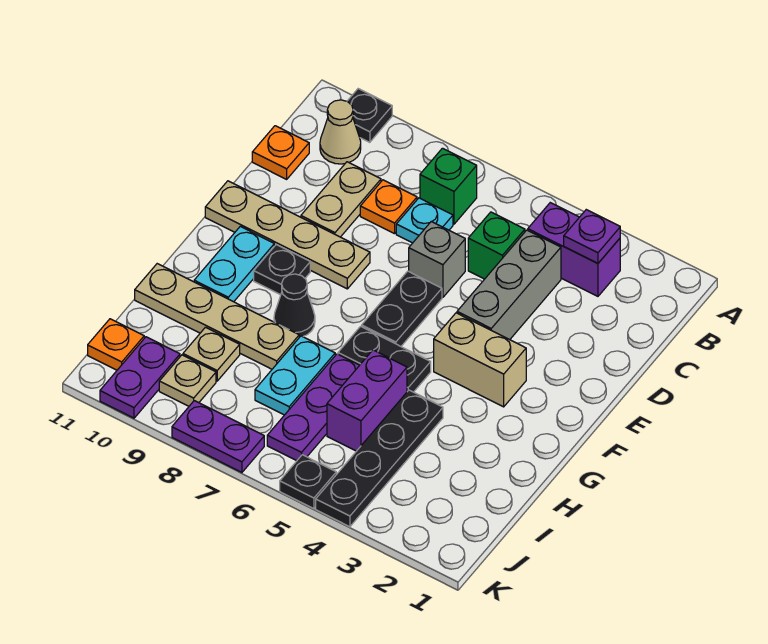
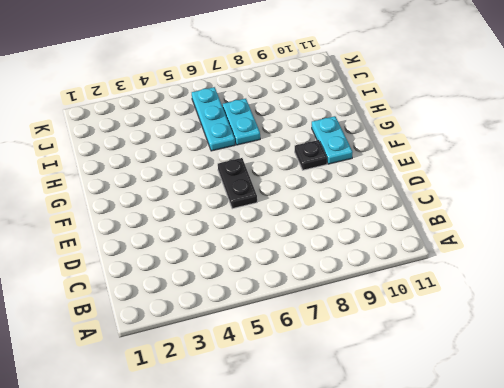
cyan 1x3 plate [192,87,235,151] -> purple 1x3 plate [267,354,359,461]
none -> black 1x1 plate [347,89,392,142]
none -> purple 1x2 brick [528,203,620,296]
none -> green 1x1 brick [420,148,477,224]
none -> tan 1x1 cone [320,100,361,164]

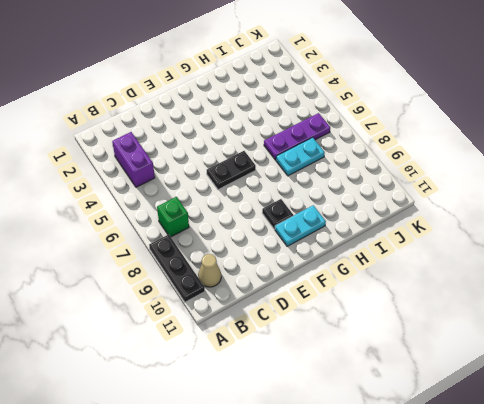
black 1x3 plate [149,234,205,302] -> black 1x1 plate [347,89,392,142]
none -> grey 1x3 brick [457,230,561,340]
none -> green 1x1 brick [468,212,525,279]
none -> cyan 1x1 plate [396,198,453,243]
none -> orange 1x1 plate [360,180,417,234]

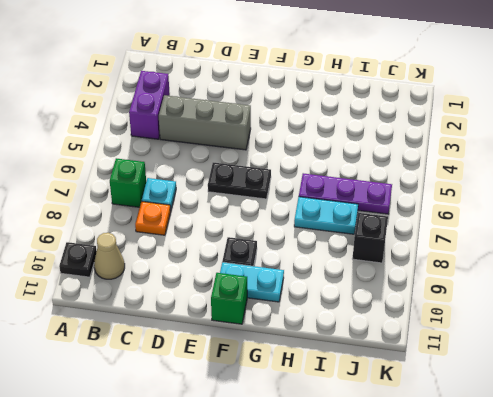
green 1x1 brick [211,273,247,324] -> green 1x1 brick moved to [468,212,525,279]
black 1x1 brick [352,213,388,263] -> none
none -> tan 1x2 plate [301,162,381,237]
none -> orange 1x1 plate [252,126,309,179]
none -> grey 1x1 brick [409,222,465,297]
none -> tan 1x4 plate [205,181,370,289]

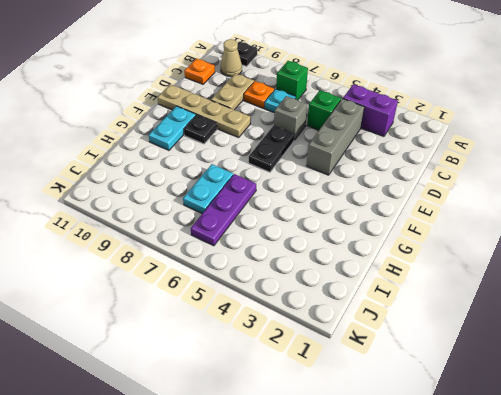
none -> tan 1x2 brick [434,313,526,407]
none -> black 1x2 plate [338,326,431,392]
none -> black 1x1 cone [274,274,315,337]
none -> black 1x4 plate [316,390,443,527]

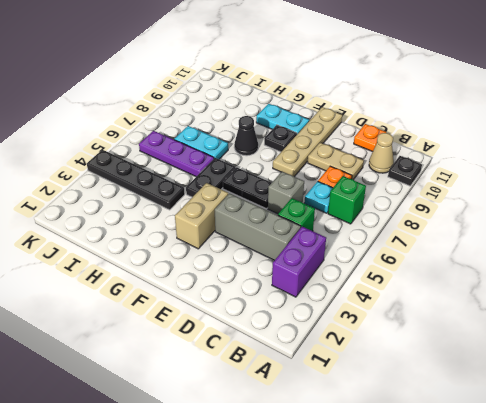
none -> purple 1x2 brick [327,350,407,451]
none -> tan 1x4 plate [135,264,299,369]
none -> tan 1x1 plate [183,327,240,381]
none -> tan 1x1 plate [159,355,216,406]

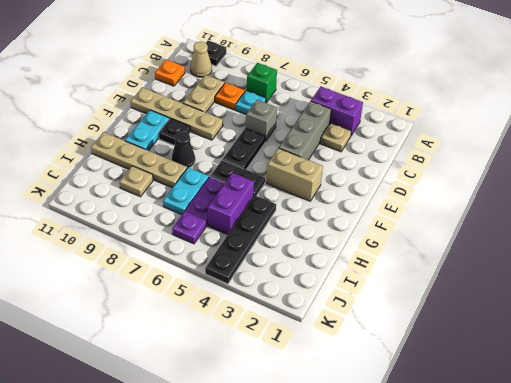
tan 1x1 plate [320,123,351,152] -> tan 1x1 plate moved to [159,355,216,406]
none -> green 1x1 brick [468,212,525,279]
none -> purple 1x2 plate [100,337,180,418]
none -> orange 1x1 plate [88,319,144,370]
none -> black 1x1 plate [280,455,336,509]

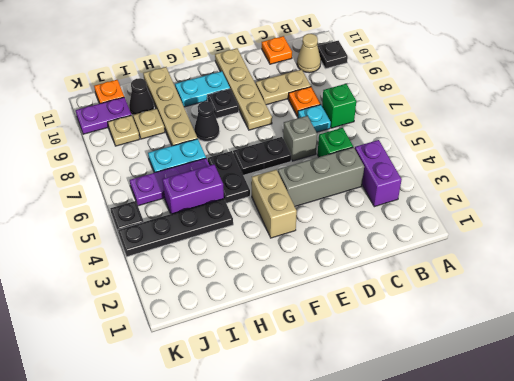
black 1x1 cone [129,78,154,115] -> none
none -> purple 1x2 plate [172,401,264,472]
none -> purple 1x1 plate [564,210,620,264]

